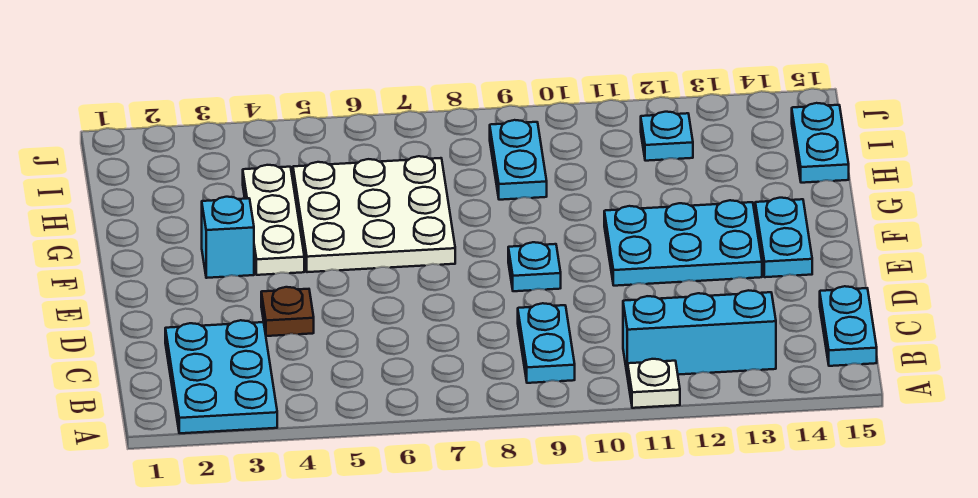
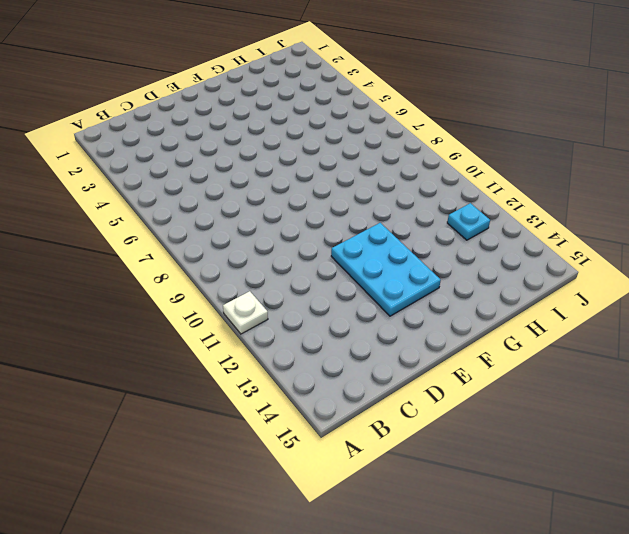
none -> cyan 2x3 plate [165,320,277,433]
none -> cyan 1x2 plate [518,303,575,383]
none -> cyan 1x3 brick [623,290,776,377]

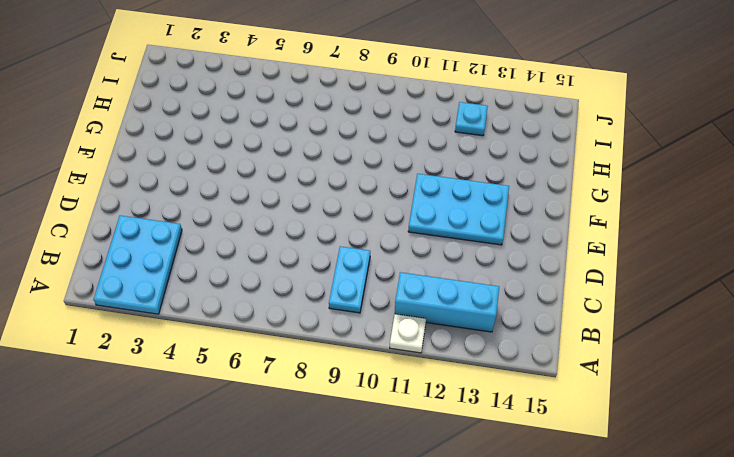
none -> cyan 1x2 plate [820,286,877,366]
none -> brown 1x1 plate [261,287,314,336]
none -> cyan 1x1 plate [508,242,561,291]

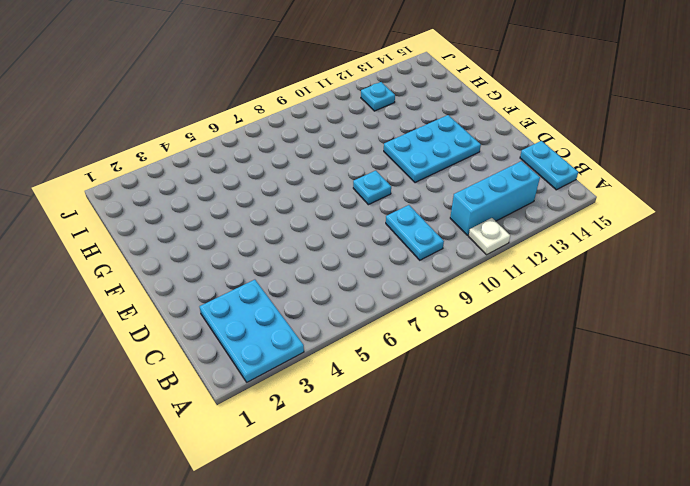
none -> brown 1x1 plate [261,287,314,336]
none -> cyan 1x2 plate [755,198,812,277]
none -> cyan 1x1 brick [202,197,254,278]

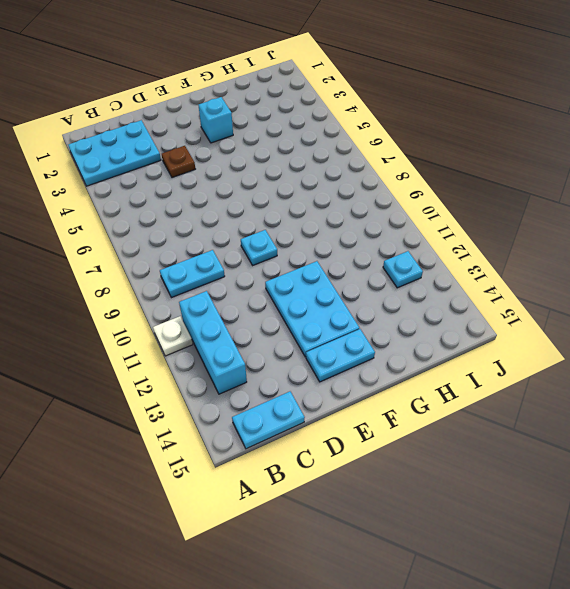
none -> white 1x3 plate [243,165,304,275]
none -> white 3x3 plate [293,156,455,272]
none -> cyan 1x2 plate [490,120,547,200]

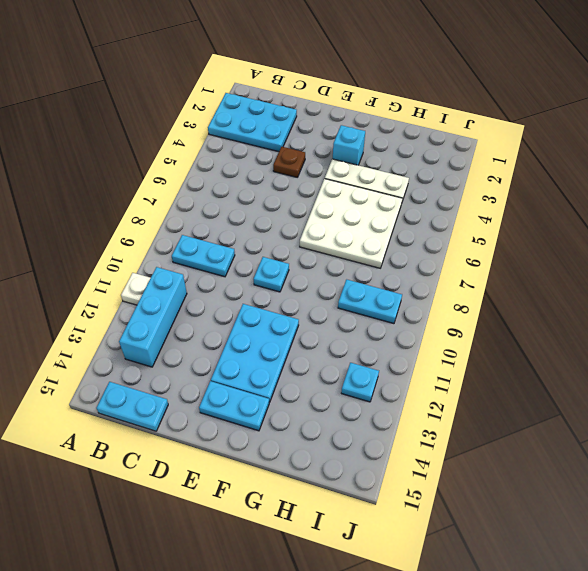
none -> cyan 1x2 plate [792,103,849,183]

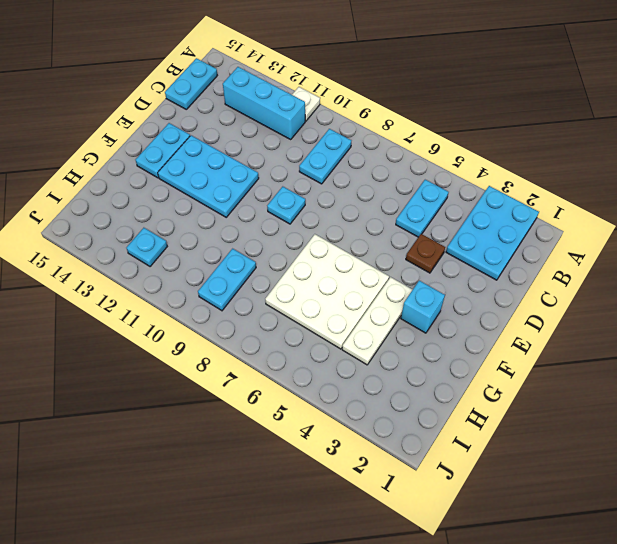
cyan 1x2 plate [396,180,449,237] -> cyan 1x2 plate moved to [792,103,849,183]

